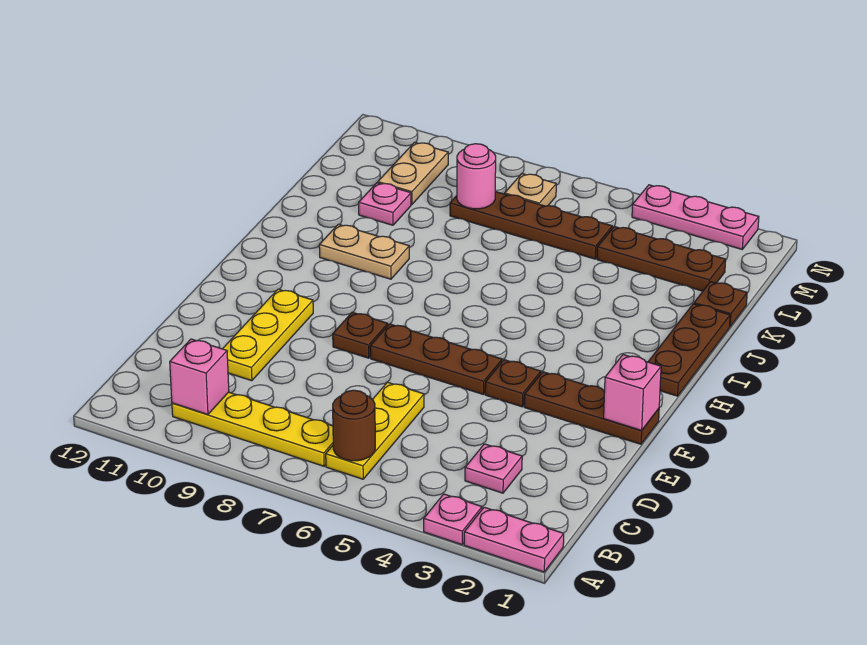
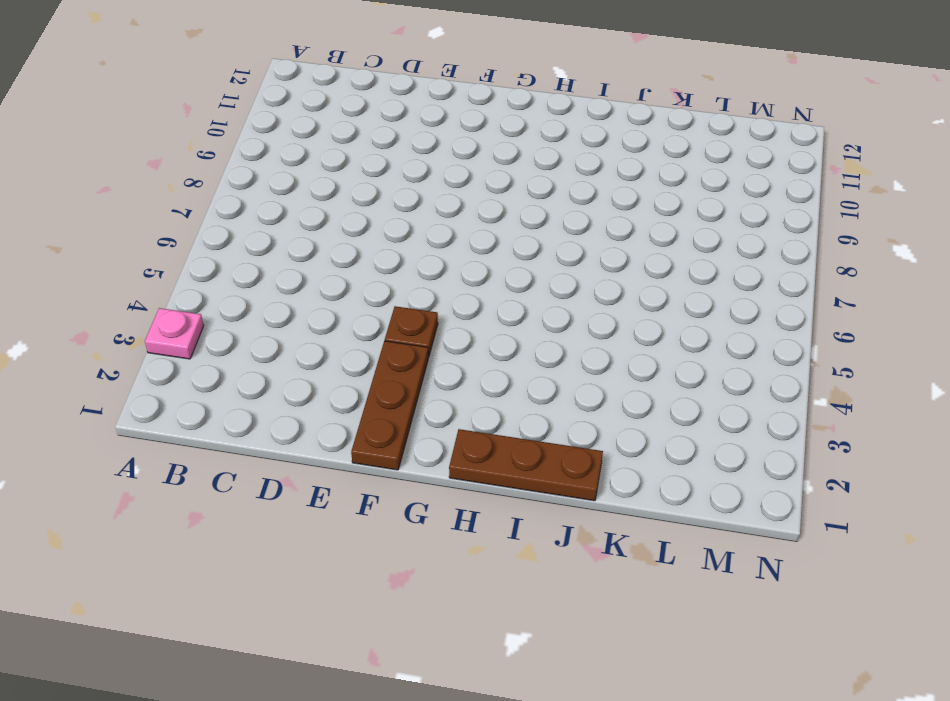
none -> pink 1x2 plate [464,507,564,572]
none -> yellow 1x3 plate [326,382,424,479]
none -> yellow 1x4 plate [172,392,333,466]

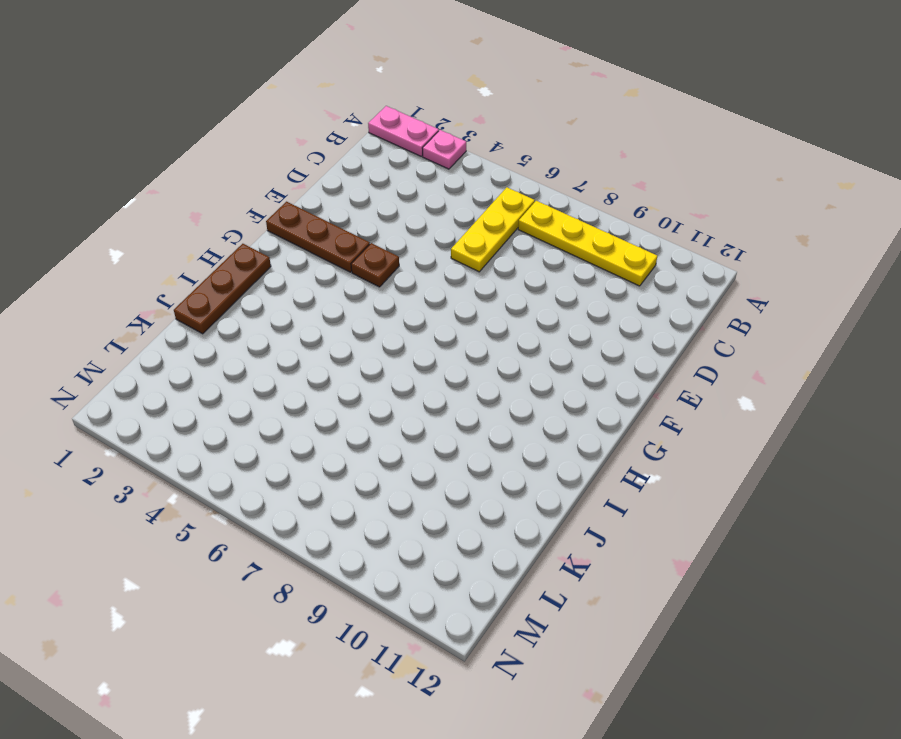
none -> pink 1x1 plate [465,444,522,493]
none -> yellow 1x3 plate [223,289,313,381]
none -> brown 1x3 plate [370,324,502,395]

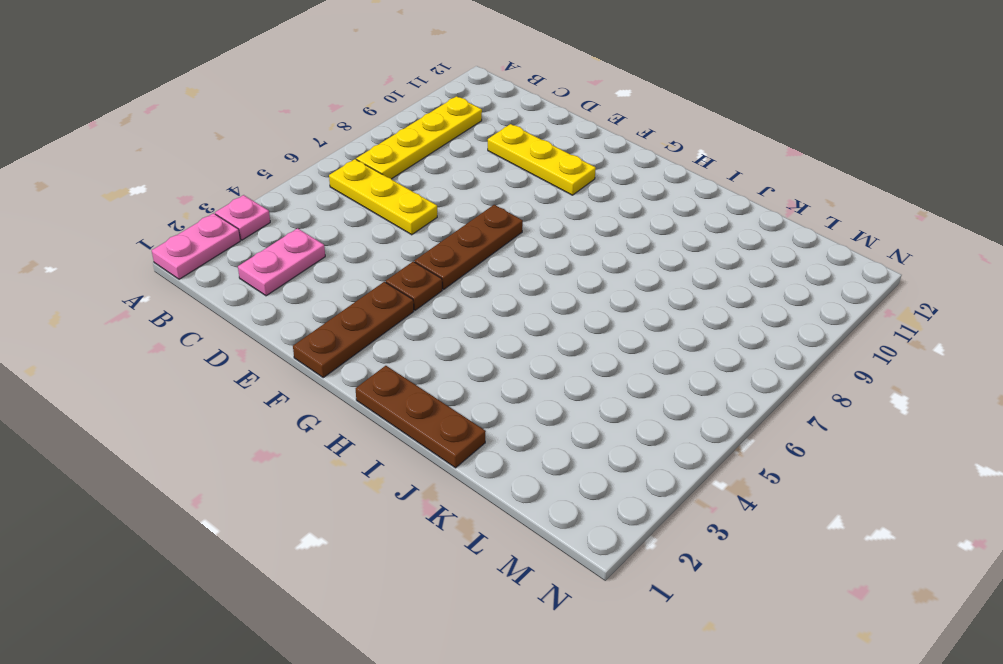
pink 1x2 plate [238,228,325,296] -> pink 1x1 plate [465,444,522,493]
none -> brown 1x1 plate [333,312,388,358]
none -> tan 1x2 plate [319,224,409,279]
none -> brown 1x1 plate [694,282,747,326]

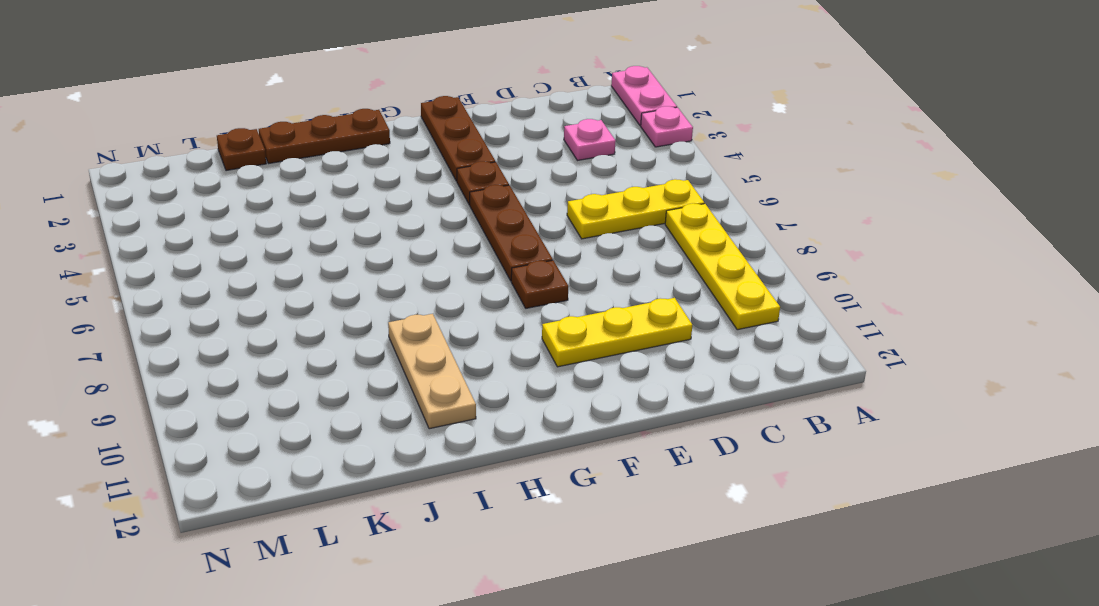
tan 1x3 plate [388,314,476,429] -> tan 1x2 plate [319,224,409,279]
none -> pink 1x1 plate [359,183,411,225]
none -> brown 1x3 plate [597,226,726,291]
none -> brown 1x4 plate [450,192,612,259]

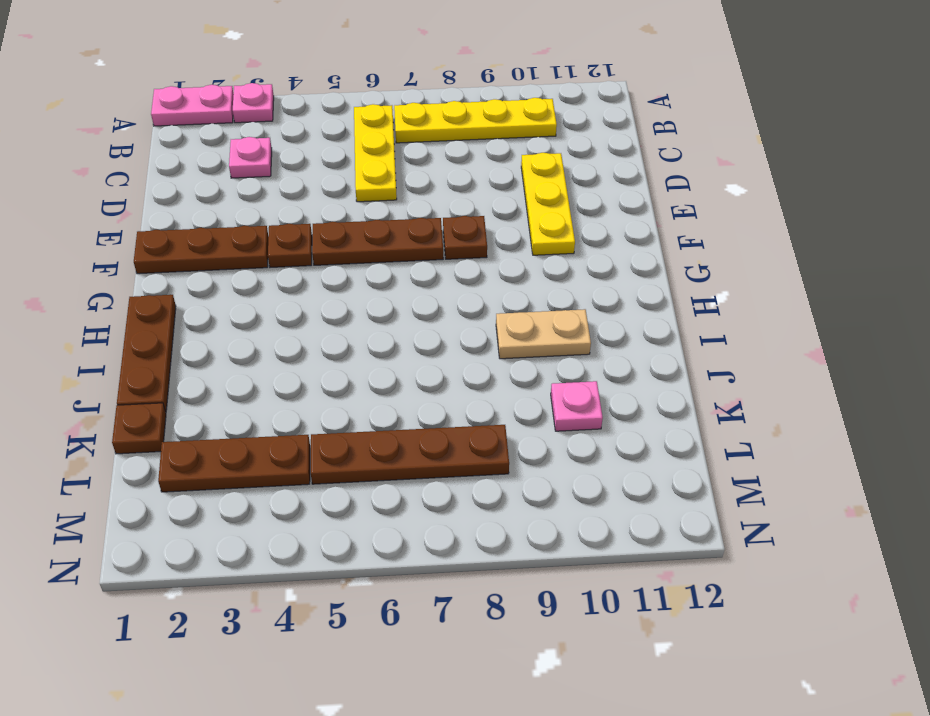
none -> tan 1x2 plate [378,142,448,204]
none -> tan 1x1 plate [505,174,556,206]
none -> pink 1x3 plate [632,185,759,249]

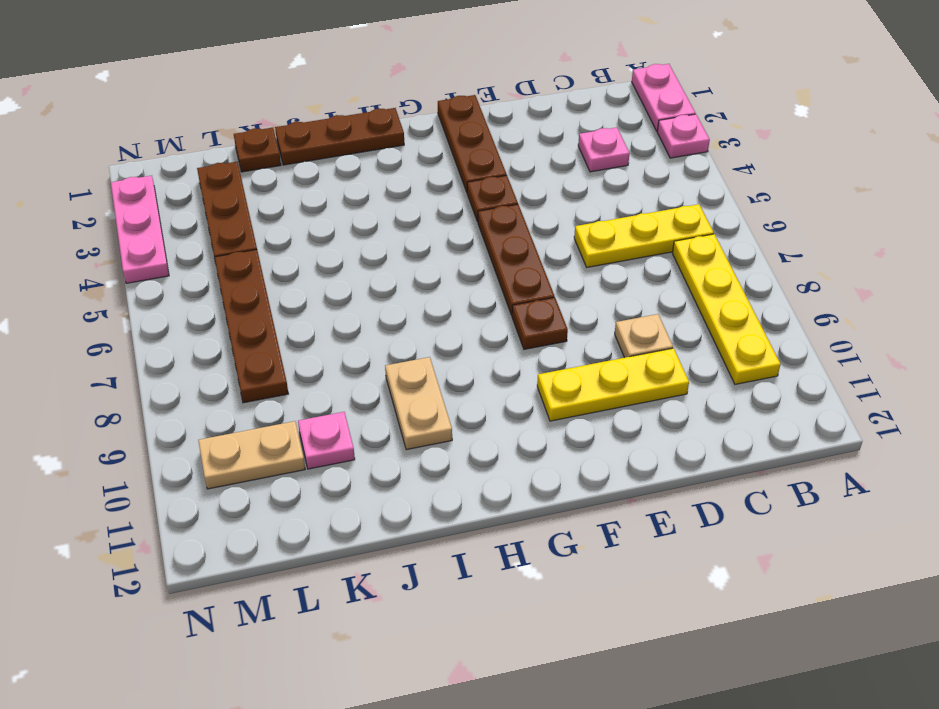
tan 1x1 plate [615,314,673,358] -> tan 1x1 plate moved to [505,174,556,206]
none -> brown 1x1 round brick [333,390,375,461]
none -> pink 1x1 brick [170,339,229,414]
none -> pink 1x1 brick [604,355,661,430]

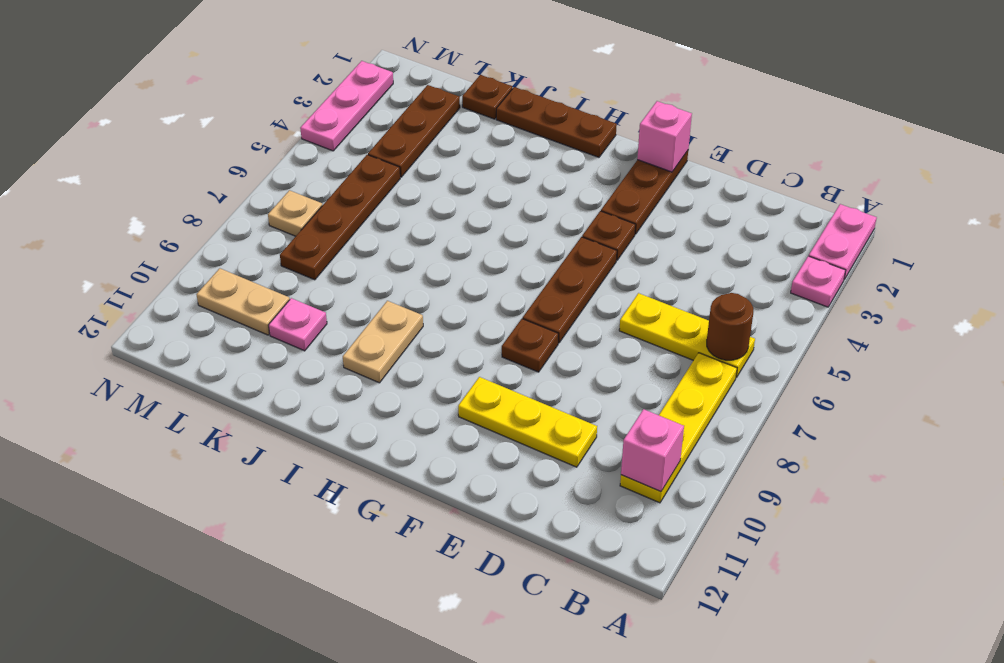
none -> pink 1x1 plate [465,444,522,493]
none -> pink 1x1 round brick [457,144,496,209]

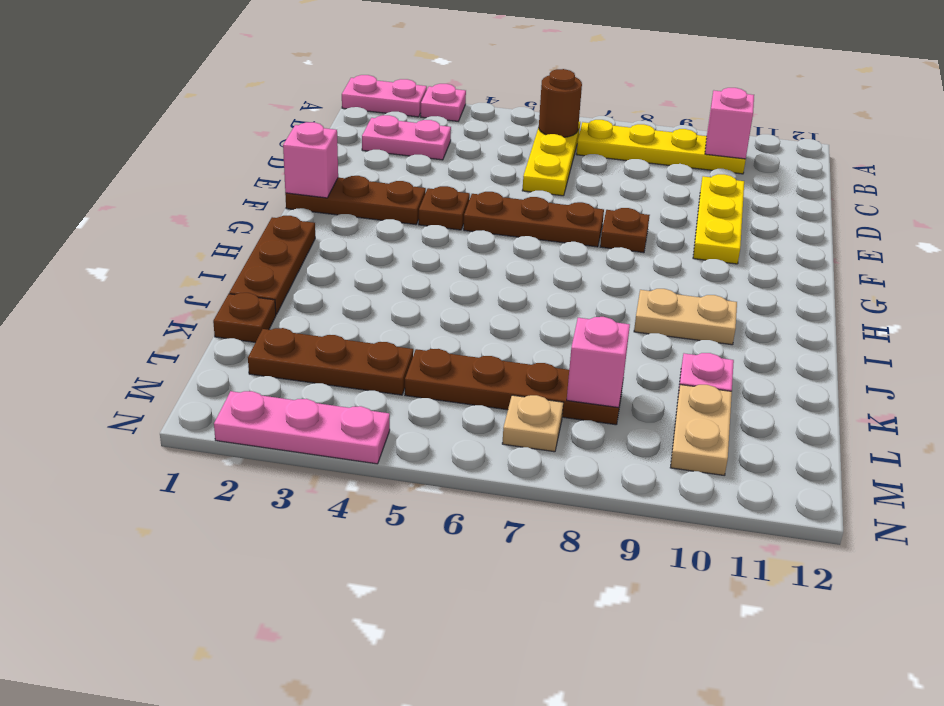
pink 1x2 plate [362,115,451,160] -> pink 1x1 plate [465,444,522,493]
pink 1x1 brick [567,317,630,408] -> pink 1x1 round brick [457,144,496,209]

